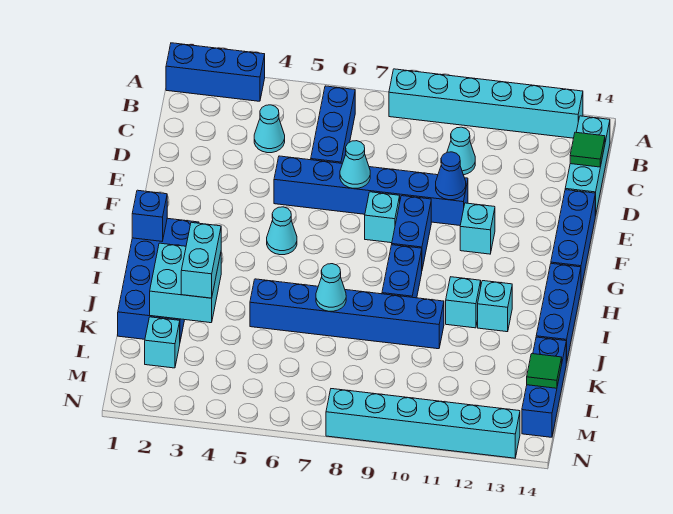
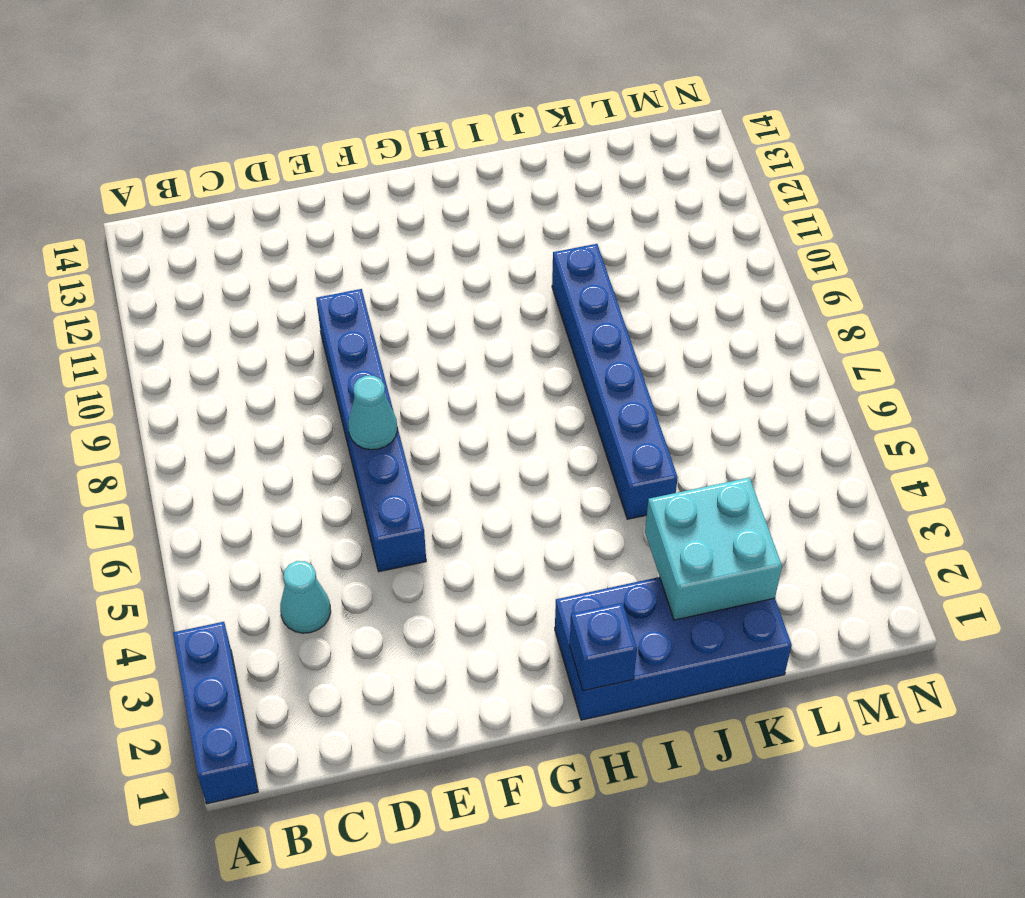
none -> cyan 1x6 brick [389,69,583,138]
none -> blue 1x3 brick [311,86,355,163]
none -> cyan 1x3 brick [565,116,610,216]

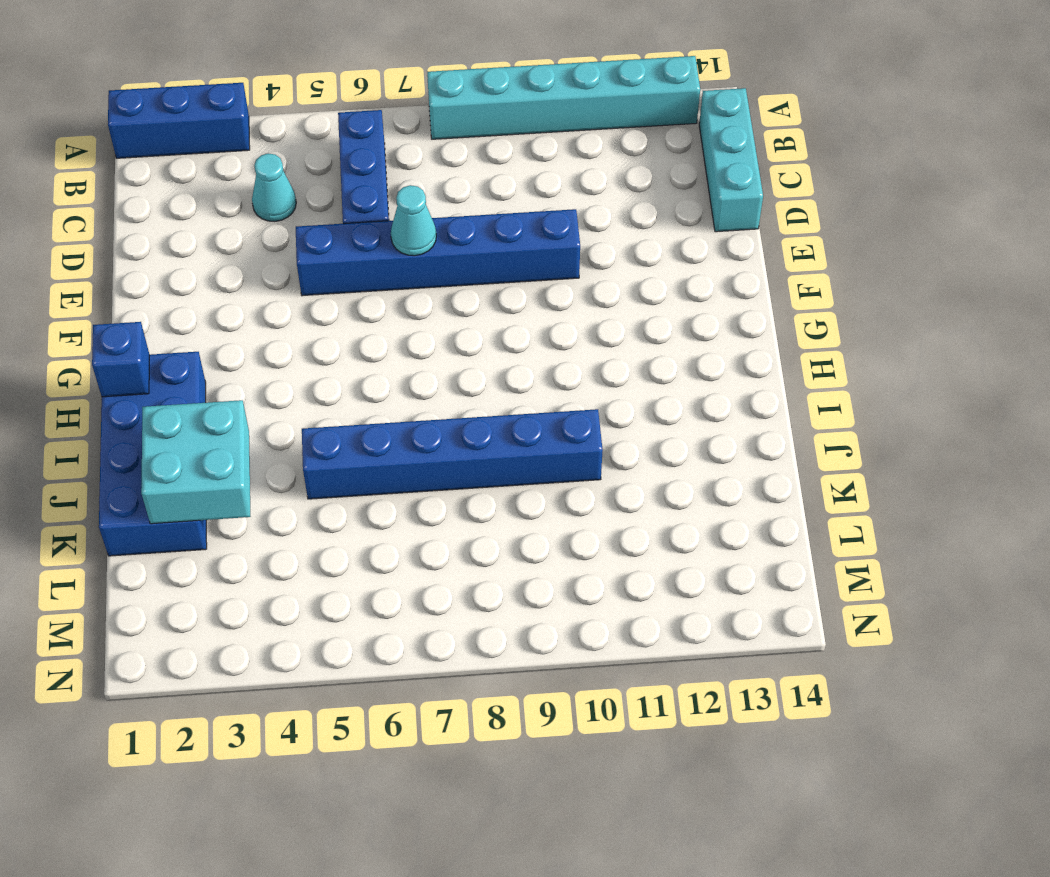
none -> cyan 1x1 cone [447,127,475,175]
none -> blue 1x3 brick [551,190,595,288]
none -> cyan 1x1 brick [365,192,400,243]

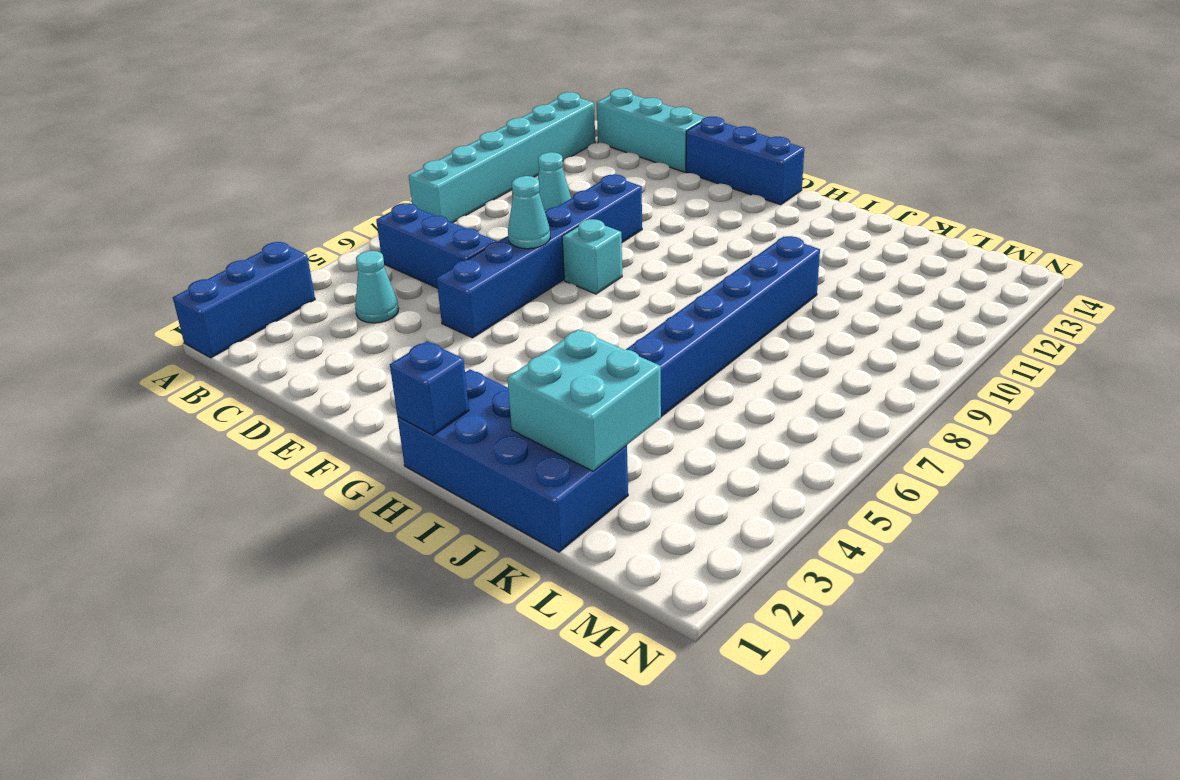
none -> blue 1x2 brick [392,196,431,269]
none -> cyan 1x1 brick [460,203,495,254]
none -> cyan 1x1 cone [267,207,297,255]

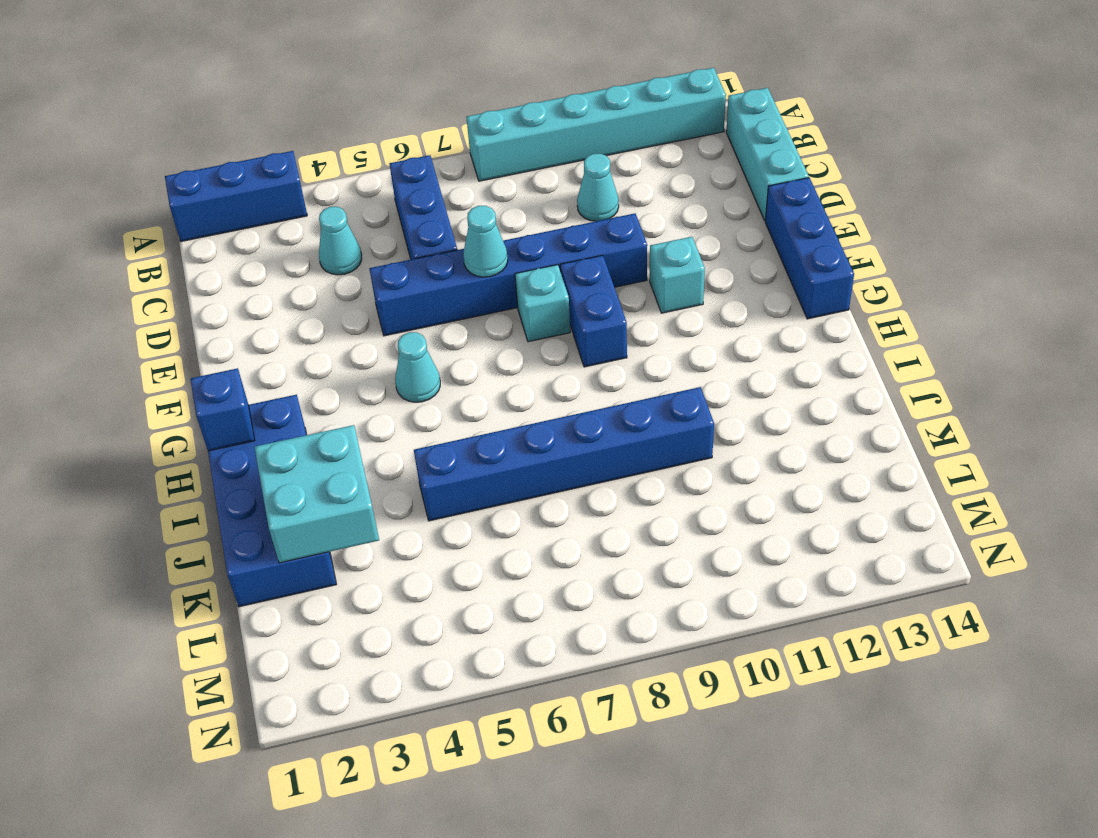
none -> blue 1x2 brick [382,245,422,298]
none -> blue 1x3 brick [536,263,581,363]
none -> cyan 1x1 brick [446,277,481,328]

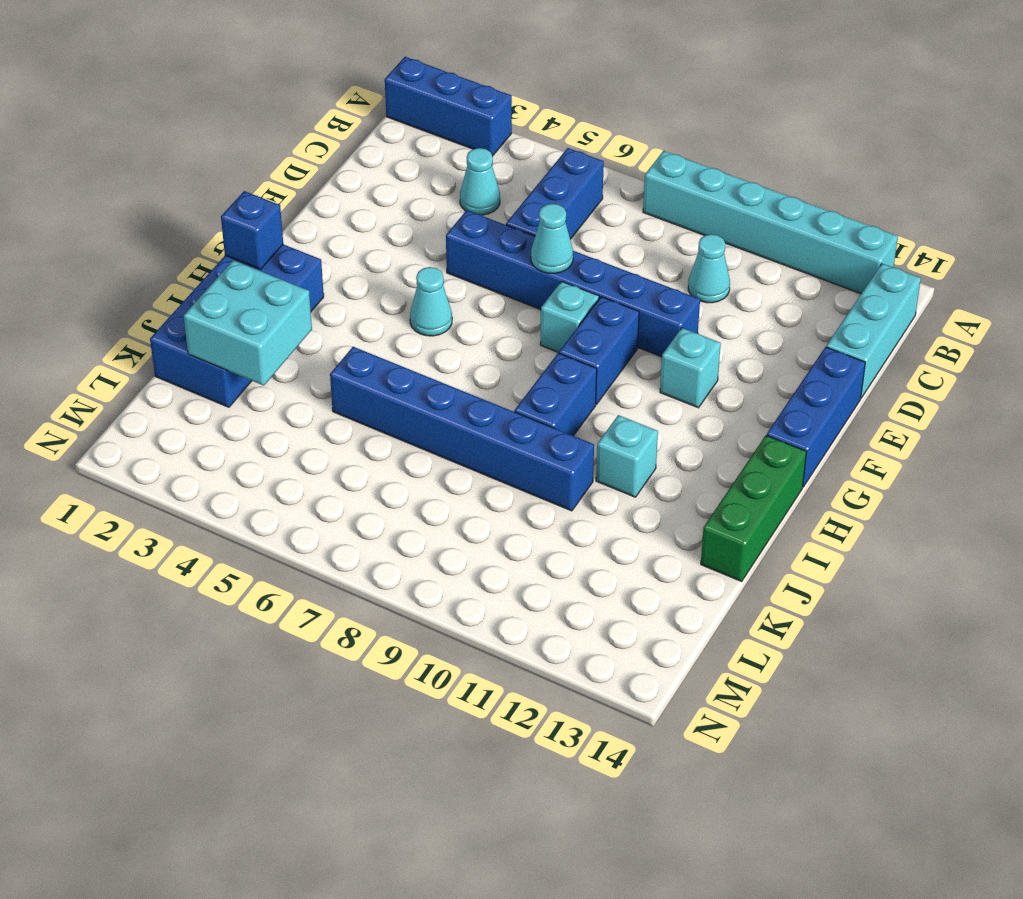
green 1x3 brick [701,435,806,581] -> blue 1x3 brick [536,263,581,363]
none -> cyan 1x1 brick [478,281,512,332]
none -> blue 1x3 brick [522,337,566,437]
none -> cyan 1x1 brick [145,317,180,368]

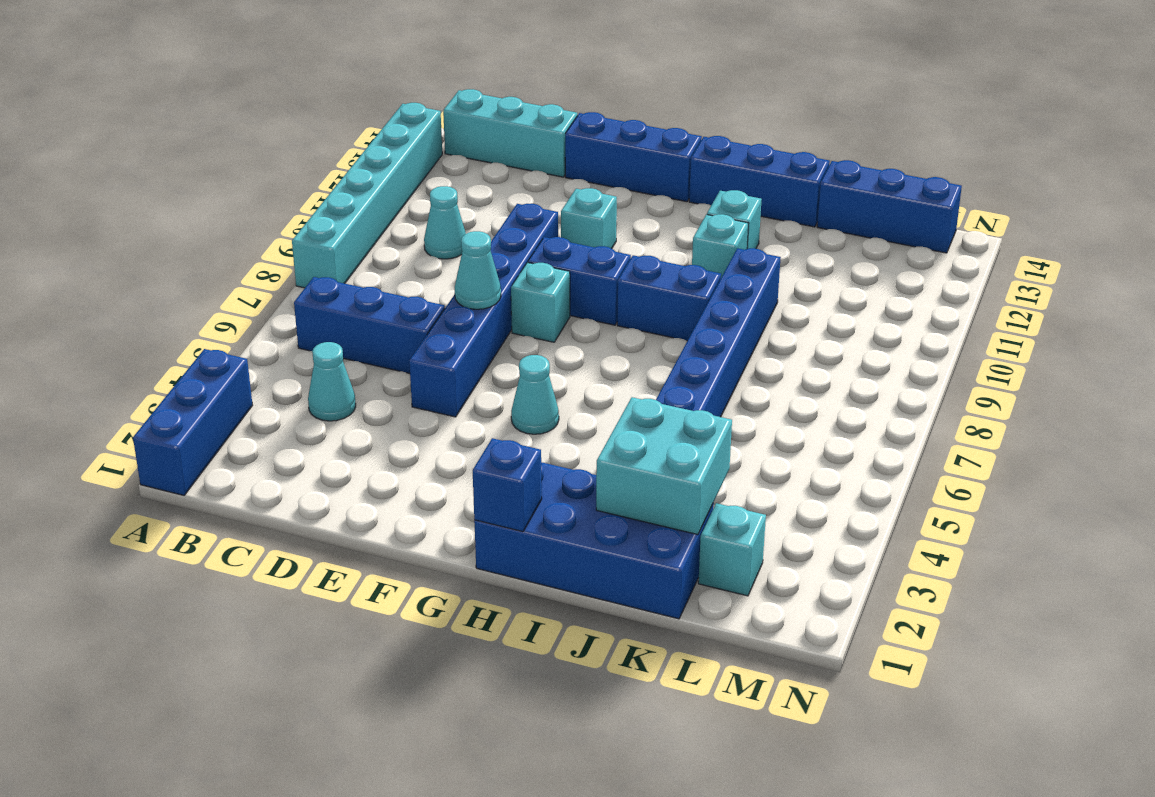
none -> cyan 1x6 brick [326,389,520,458]
none -> green 1x1 tile [570,132,605,167]
none -> blue 1x1 cone [436,152,466,200]

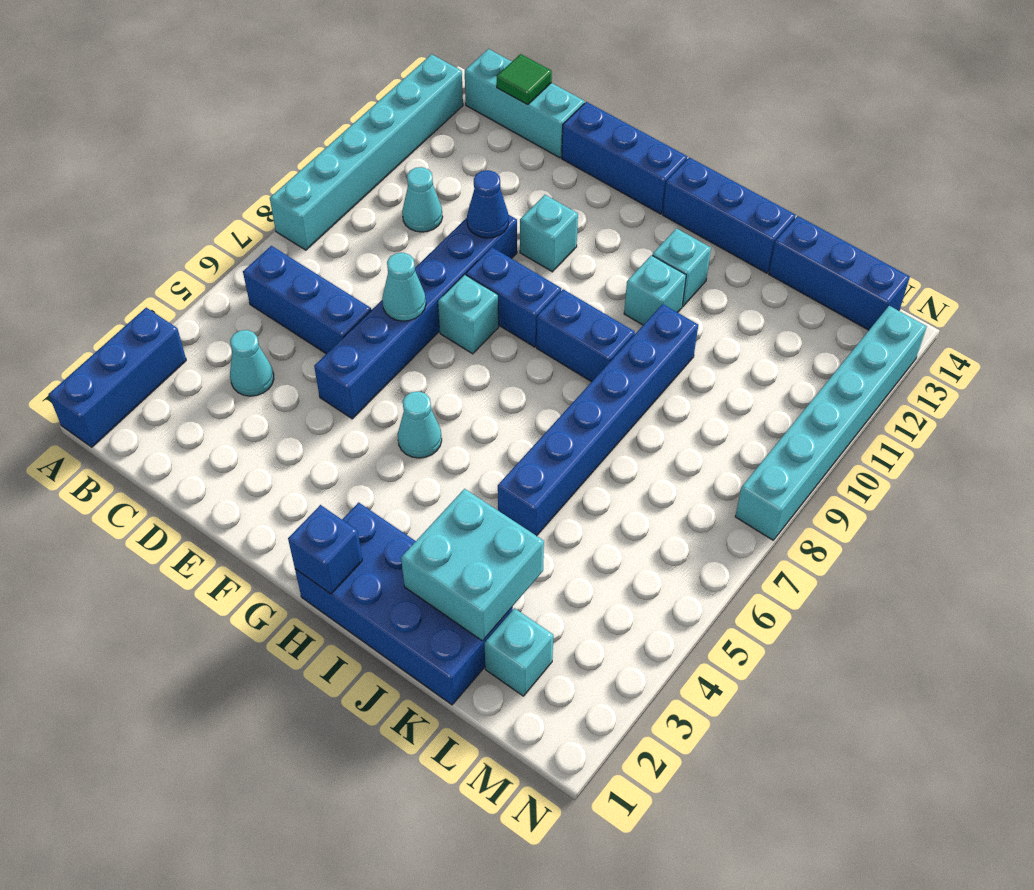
none -> cyan 1x1 cone [316,264,346,311]
none -> green 1x1 tile [527,354,562,388]
none -> cyan 1x2 brick [181,222,221,298]

